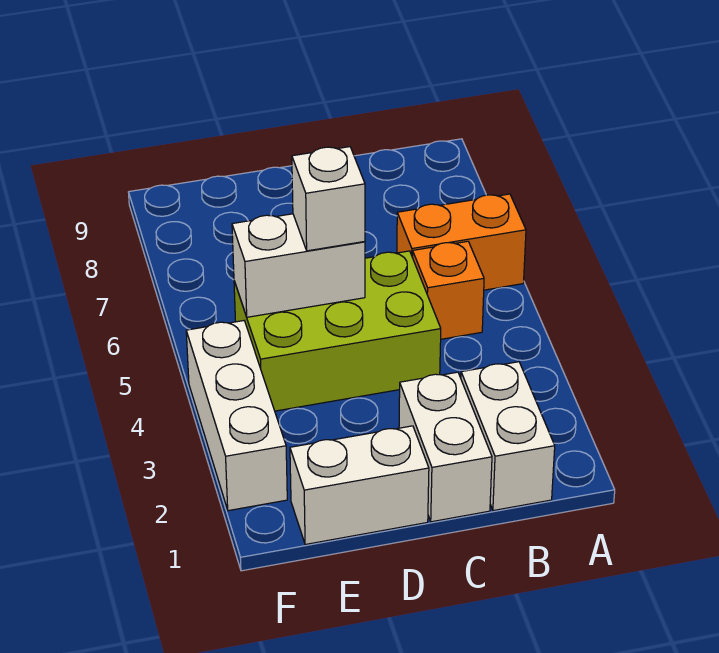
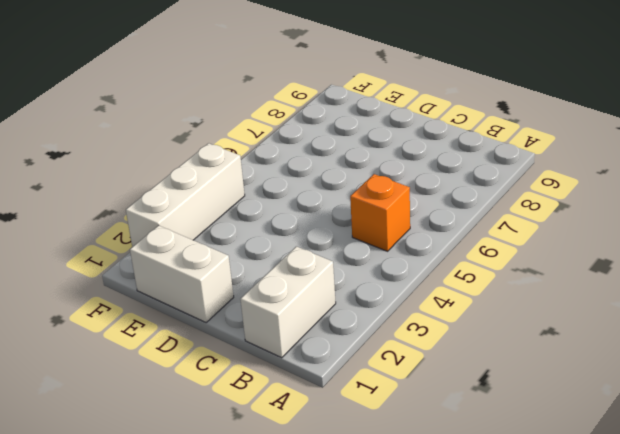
none -> orange 1x2 brick [397,194,526,290]
none -> white 1x2 brick [399,372,492,522]

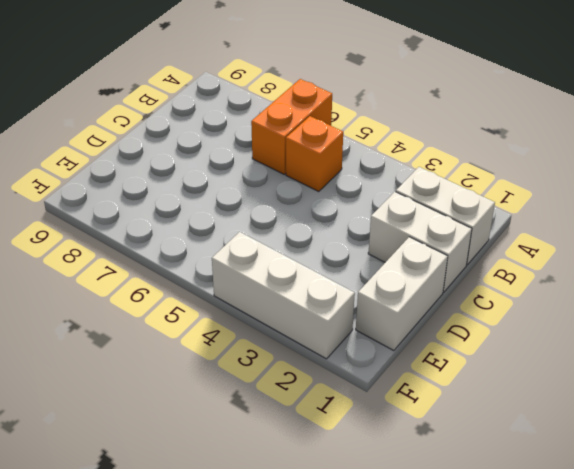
none -> lime 2x3 brick [234,251,441,411]
none -> white 1x2 brick [232,214,365,317]

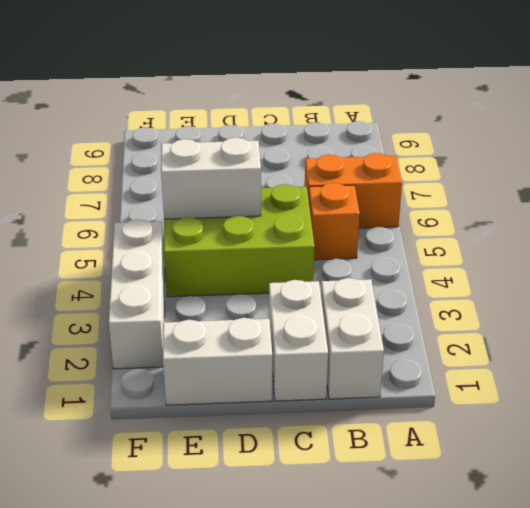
none -> white 1x1 brick [292,147,365,251]

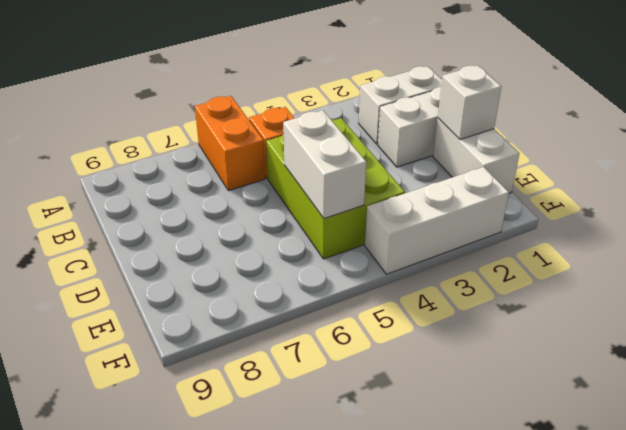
white 1x1 brick [438,65,501,140] -> white 1x1 brick moved to [292,147,365,251]

